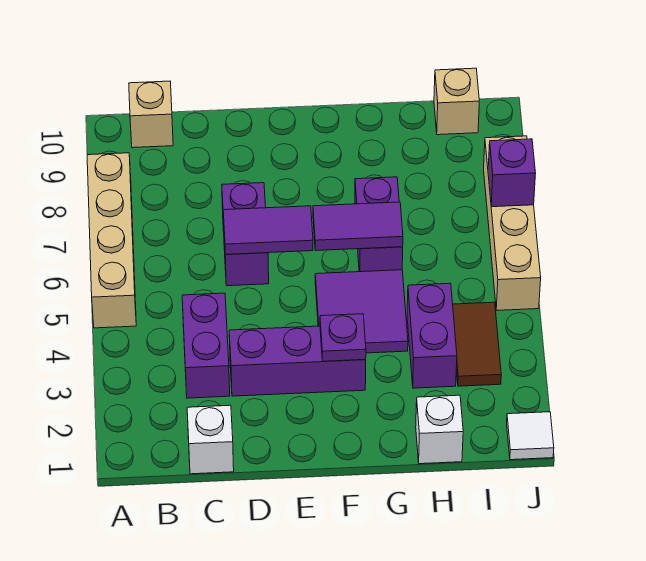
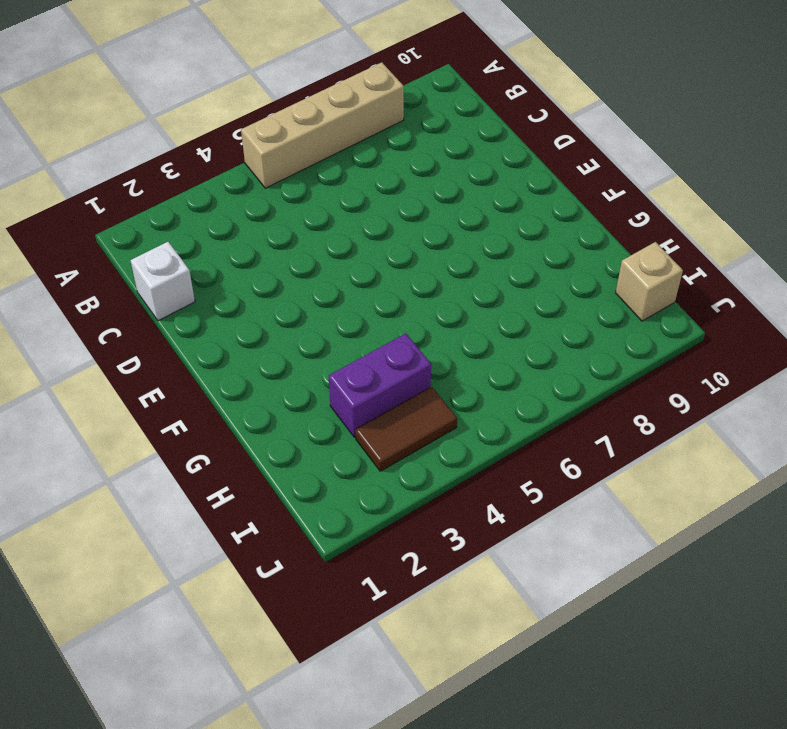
none -> tan 1x1 brick [129,81,173,148]
none -> purple 1x2 brick [182,293,230,398]
none -> purple 1x3 brick [229,326,366,396]

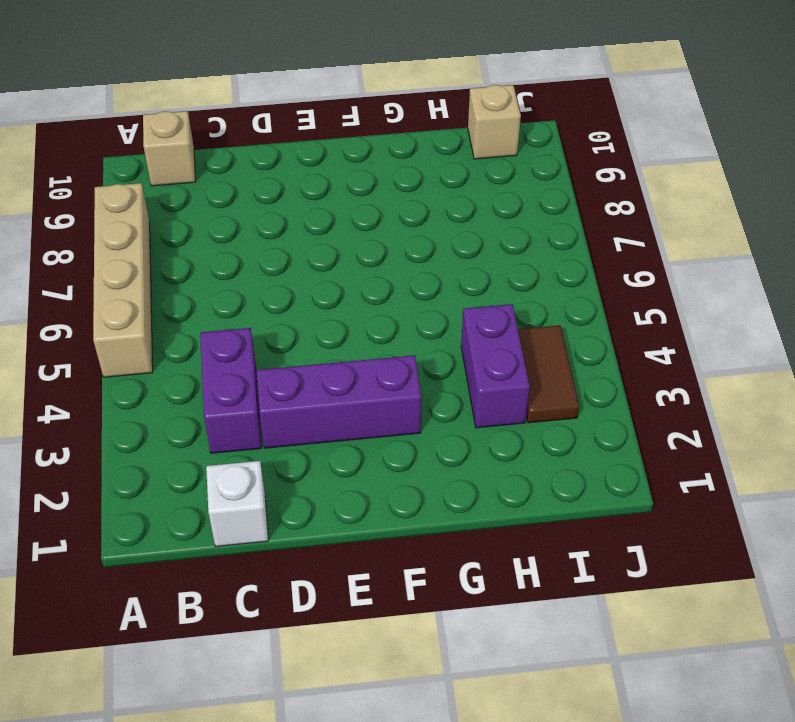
none -> purple 1x2 brick [222,183,269,286]
none -> purple 2x2 tile [315,270,408,353]
none -> purple 1x2 brick [355,177,403,272]

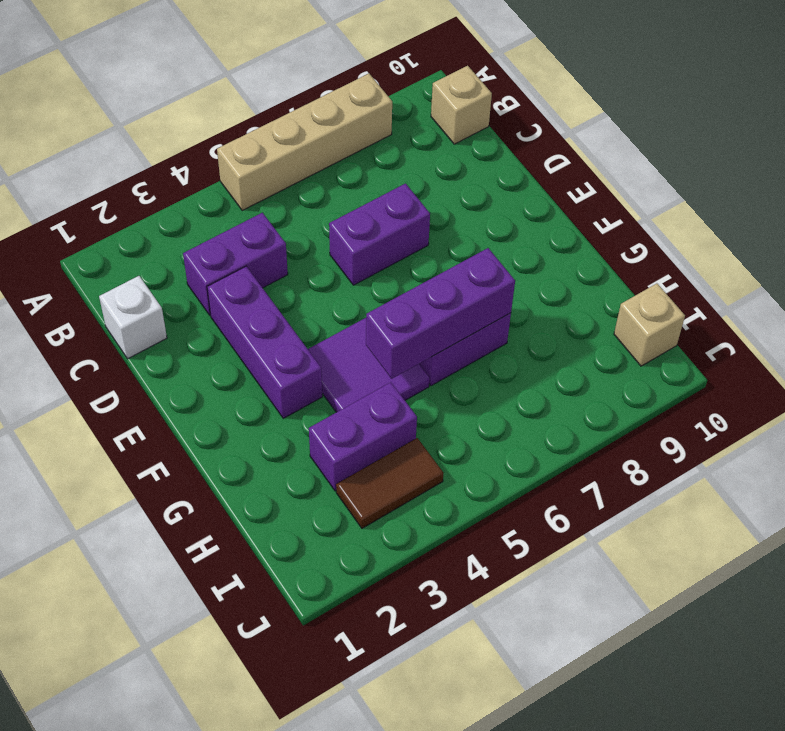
purple 1x3 brick [366,248,515,379] -> purple 1x2 tile [313,202,403,251]
none -> white 1x1 brick [416,395,463,464]
none -> white 1x1 tile [507,412,554,460]
none -> tan 1x4 brick [484,136,541,310]

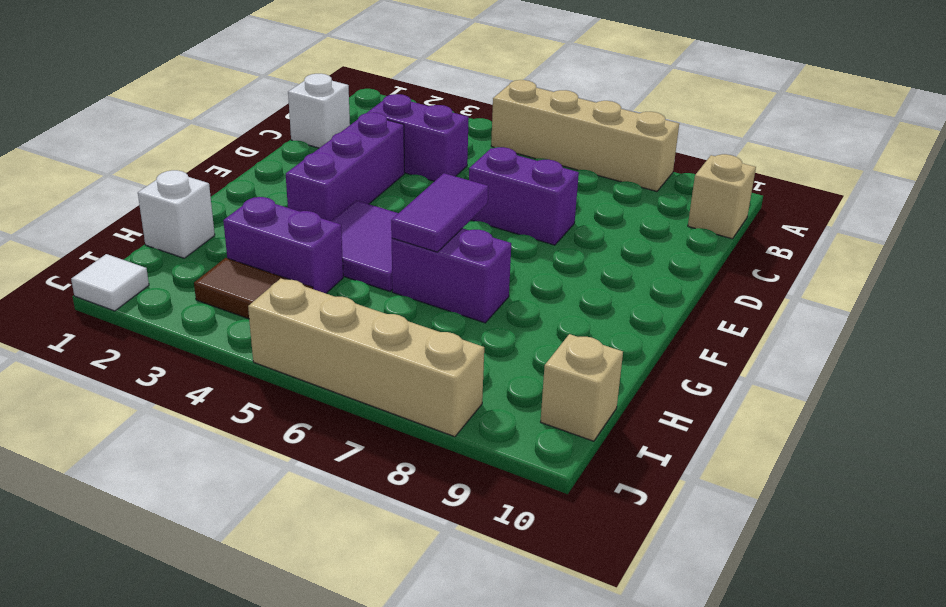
none -> purple 1x2 tile [223,206,313,254]
none -> purple 1x1 plate [320,314,366,361]
none -> purple 1x1 brick [488,139,536,207]

